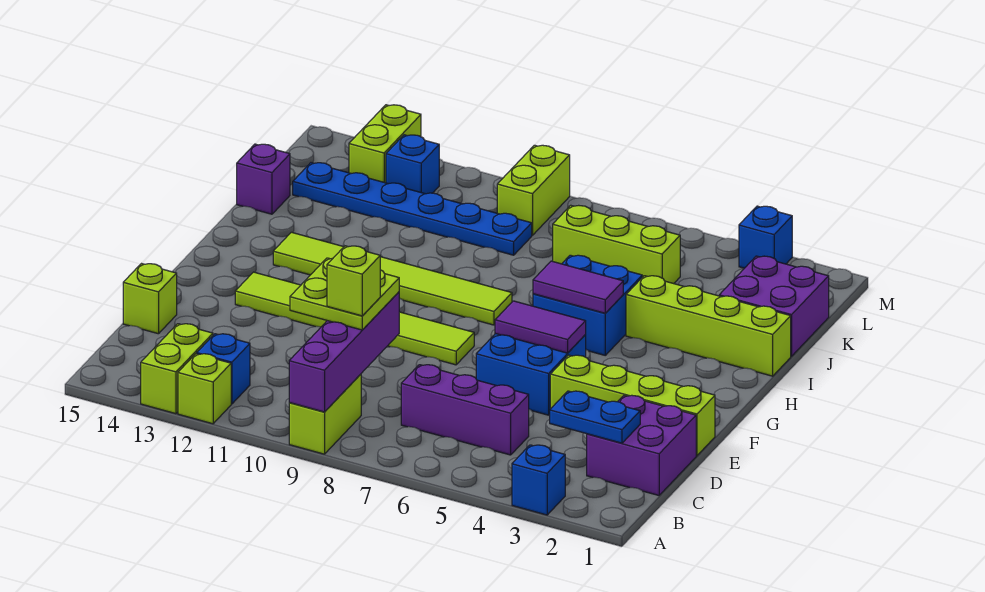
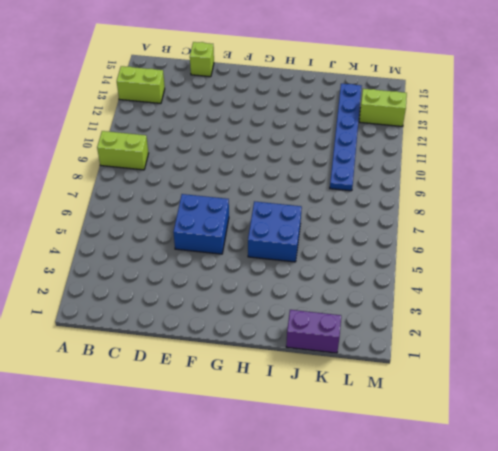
purple 1x2 brick [286,310,341,353] -> purple 2x2 brick [719,256,829,356]
none -> blue 1x1 brick [512,445,565,515]
none -> lime 1x1 brick [178,354,231,424]
none -> blue 1x1 brick [197,334,250,404]

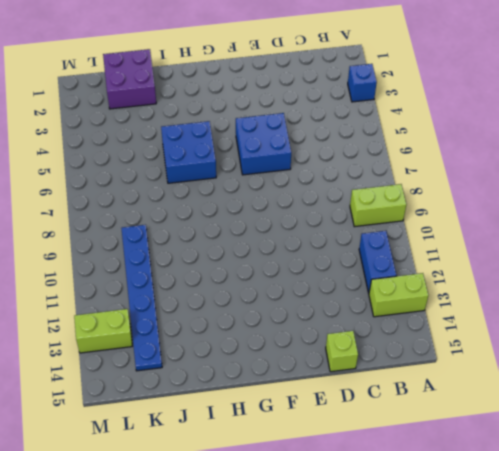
blue 1x2 brick [359,231,396,293] -> blue 1x1 brick [197,334,250,404]
none -> lime 1x1 brick [178,354,231,424]
none -> purple 2x2 brick [587,395,696,495]
none -> purple 1x3 brick [401,365,529,455]

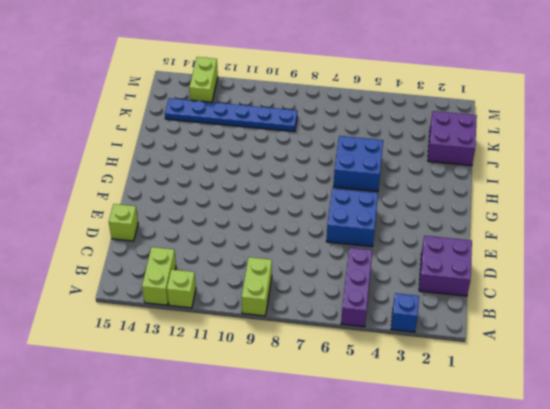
purple 1x3 brick [341,248,372,327] -> purple 1x3 brick turned to [401,365,529,455]
none -> blue 1x1 brick [197,334,250,404]
none -> lime 1x4 brick [550,355,715,456]
none -> lime 1x6 tile [235,272,474,365]

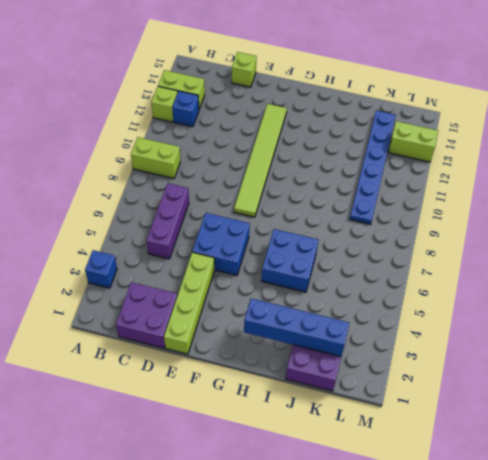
blue 1x4 brick [244,298,350,357] -> none
none -> lime 1x6 tile [273,232,512,325]
none -> lime 1x4 brick [626,276,791,376]
none -> purple 1x1 brick [237,144,290,214]

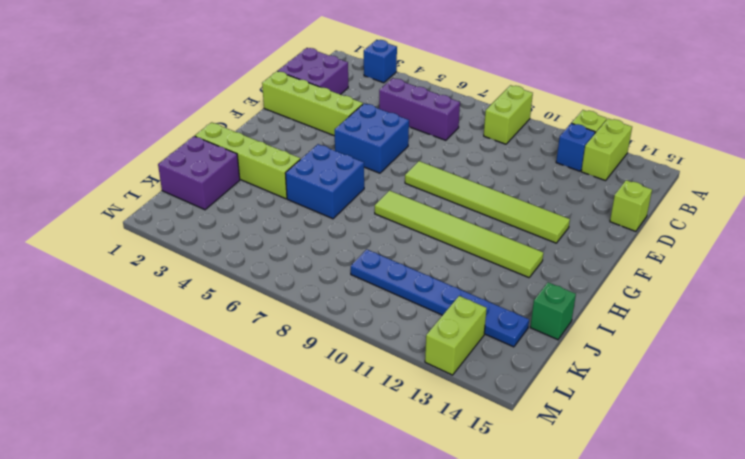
green 1x1 brick [530,282,576,340] -> purple 1x1 brick [237,144,290,214]
none -> lime 1x3 brick [553,205,680,284]
none -> lime 1x2 brick [497,145,570,235]
none -> blue 1x1 brick [386,135,439,194]

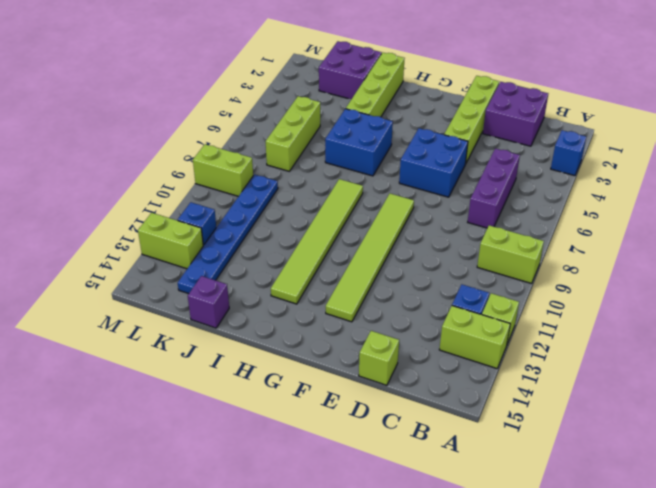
none -> blue 1x1 brick [739,206,792,268]
none -> purple 1x4 brick [289,292,399,412]
none -> blue 1x2 plate [550,391,640,443]

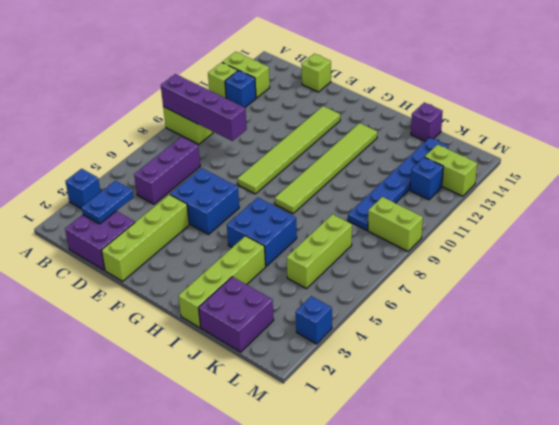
none -> purple 1x2 tile [495,301,586,353]
none -> purple 1x2 tile [533,261,623,313]
none -> lime 2x2 plate [290,258,399,330]

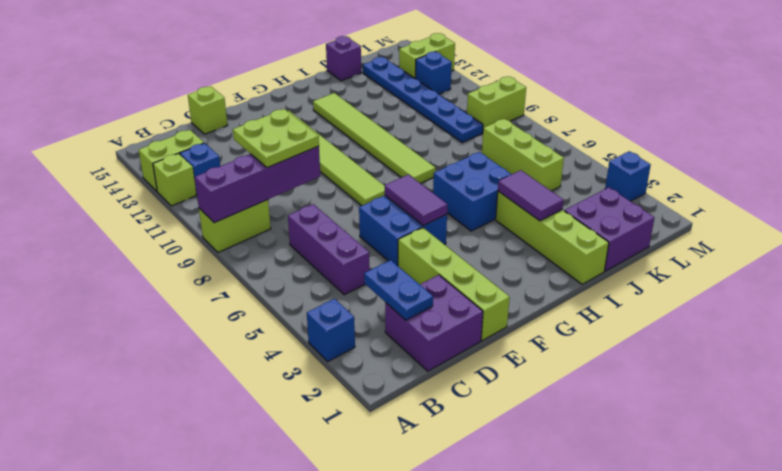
purple 1x2 tile [498,170,564,221] -> purple 1x2 tile moved to [533,261,623,313]
none -> lime 1x1 brick [327,246,381,316]

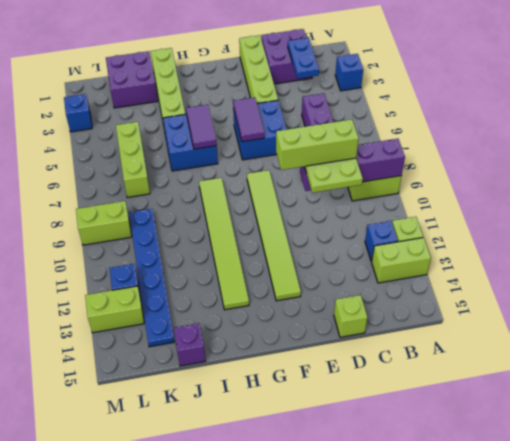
lime 1x3 brick [276,119,359,170] -> lime 1x1 brick [327,246,381,316]

